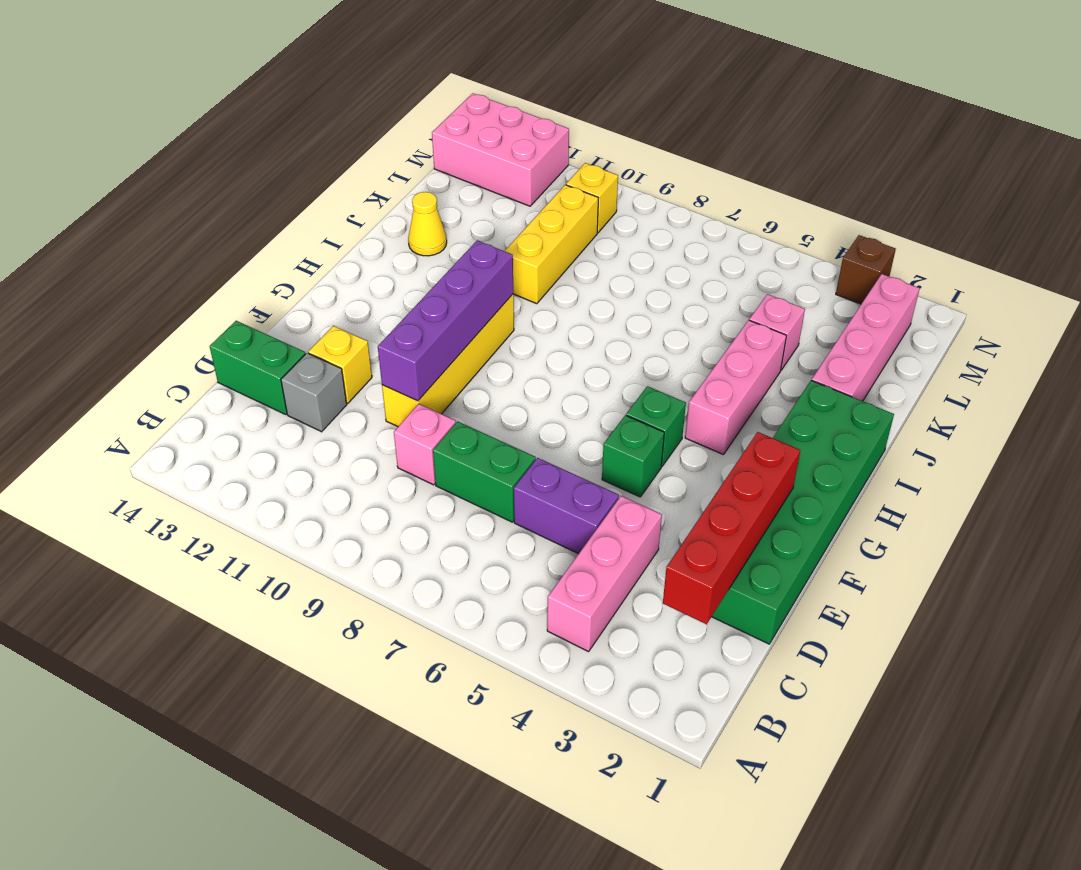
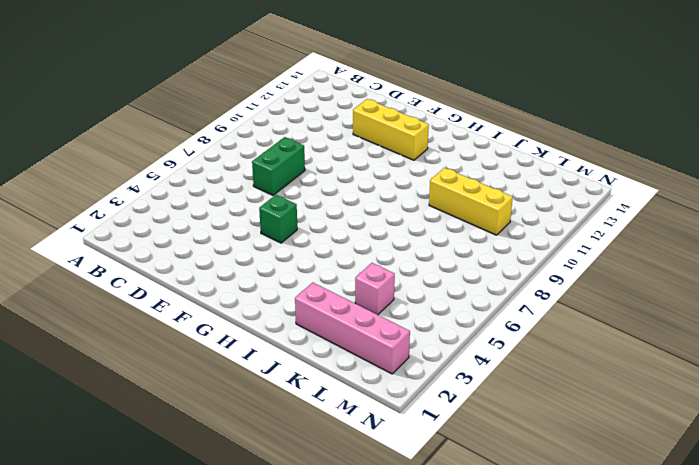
yellow 1x3 brick [353,99,429,160] -> yellow 1x1 brick [308,326,372,403]
none -> pink 1x3 brick [547,496,662,652]
none -> green 2x6 brick [712,380,894,644]
none -> purple 1x2 brick [514,458,619,554]

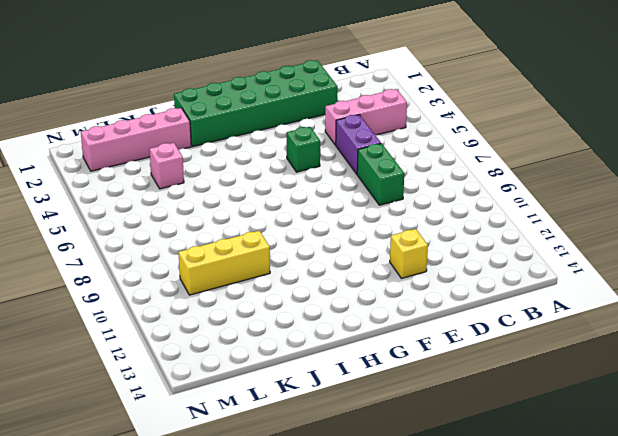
none -> pink 1x1 brick [394,404,456,485]
none -> grey 1x1 brick [281,353,347,432]
none -> green 1x2 brick [210,321,305,415]

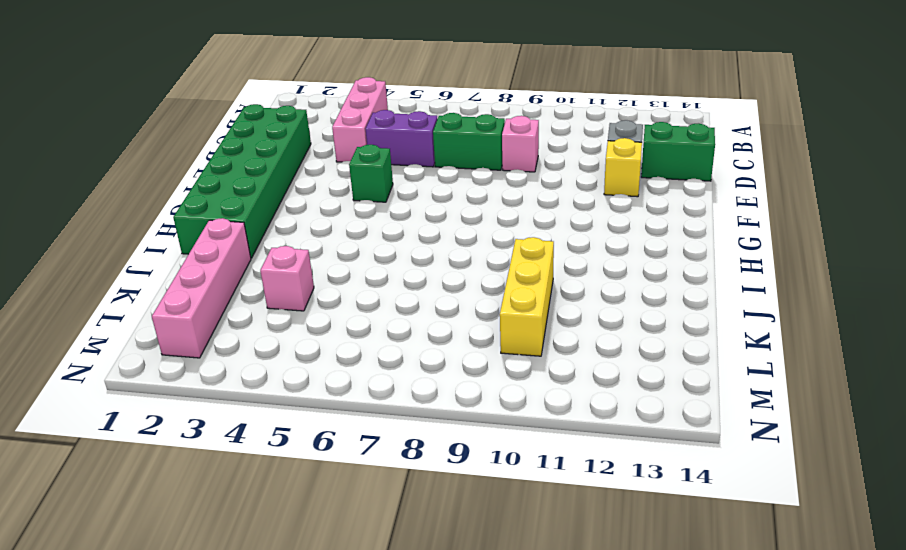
none -> yellow 1x4 brick [382,294,514,427]
none -> green 1x1 brick [626,386,686,466]
none -> pink 1x3 brick [685,320,786,455]

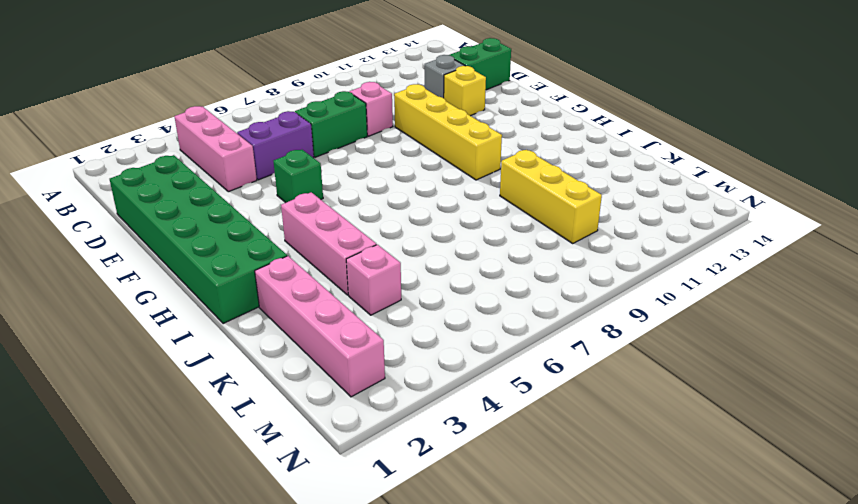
none -> green 1x1 brick [626,386,686,466]
none -> yellow 1x1 cone [408,192,447,256]
none -> yellow 1x1 brick [566,163,618,233]

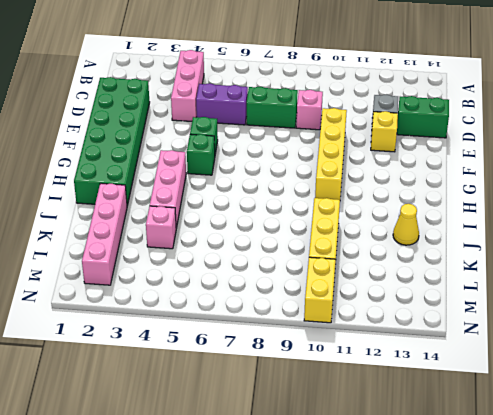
yellow 1x2 brick [304,257,336,323] -> yellow 1x1 brick [566,163,618,233]
none -> pink 2x3 brick [432,93,569,206]
none -> brown 1x1 brick [836,235,896,304]
none -> red 1x4 brick [663,432,800,624]

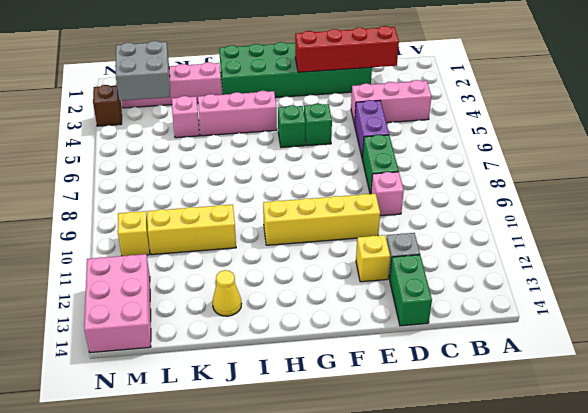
grey 2x2 brick [116,41,170,101] -> none
none -> purple 1x4 brick [378,240,513,401]

